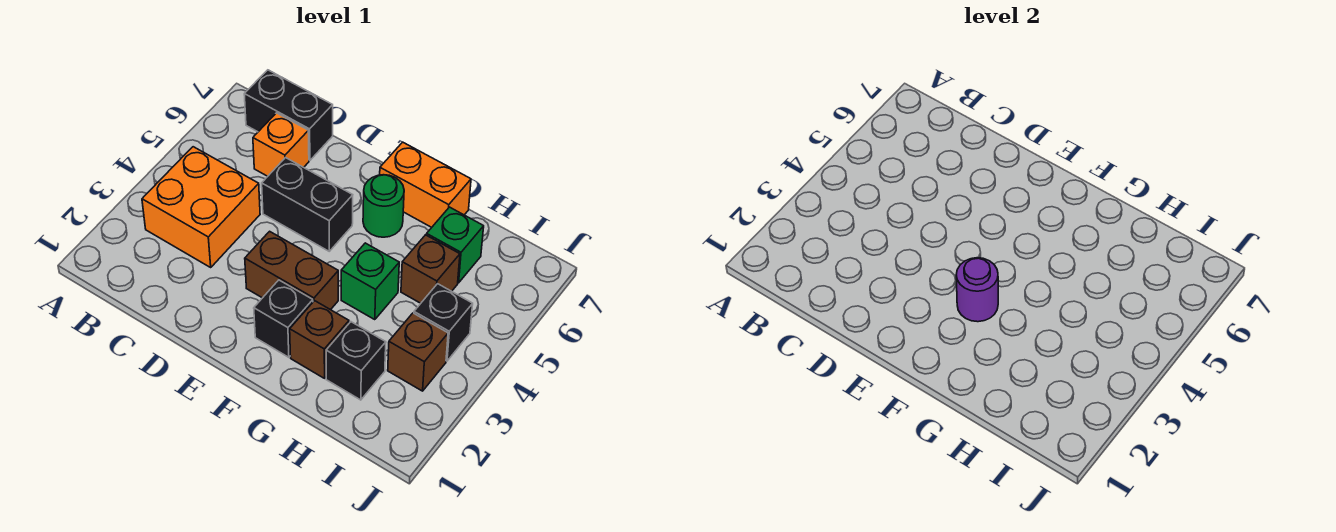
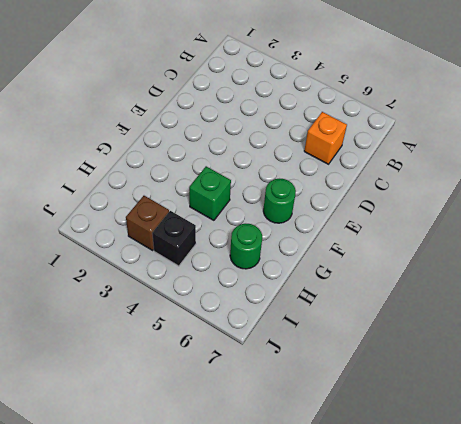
green 1x1 round brick [230,224,262,269] -> green 1x1 brick [427,207,484,283]
none -> orange 2x2 brick [142,147,260,267]
none -> black 1x2 brick [244,70,333,160]
none -> black 1x2 brick [262,158,353,251]

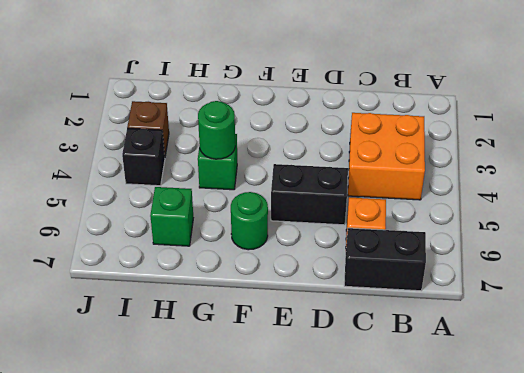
green 1x1 round brick [198,101,235,159] -> none
none -> brown 1x2 brick [245,231,338,310]
none -> black 1x1 brick [254,280,313,357]
none -> orange 1x2 brick [380,142,471,227]

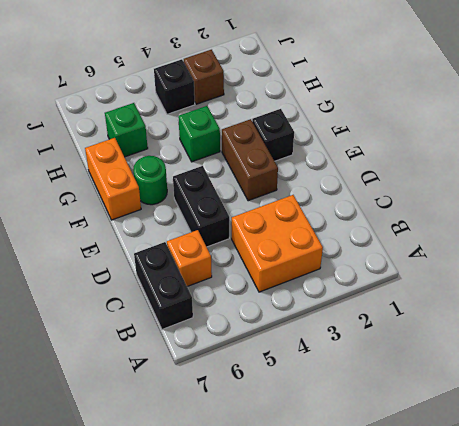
none -> brown 1x1 brick [290,301,349,378]
none -> black 1x1 brick [326,322,386,400]
none -> brown 1x1 brick [401,235,460,303]

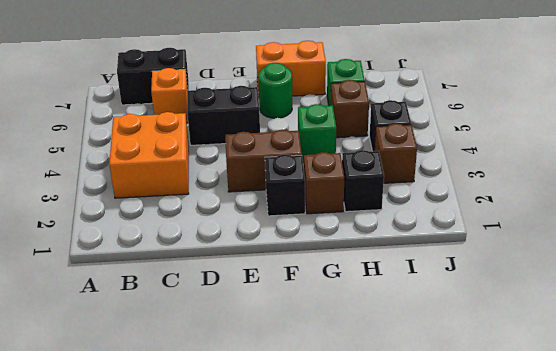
none -> purple 1x1 round brick [956,258,998,322]

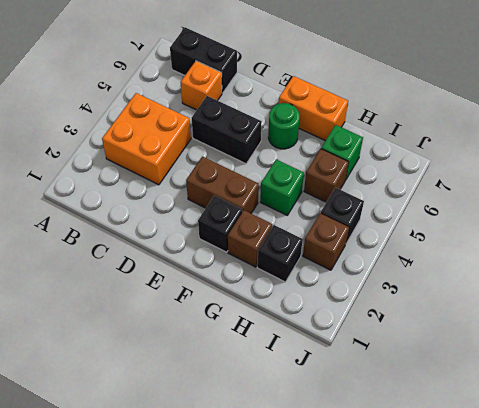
none -> purple 1x1 round brick [956,258,998,322]

